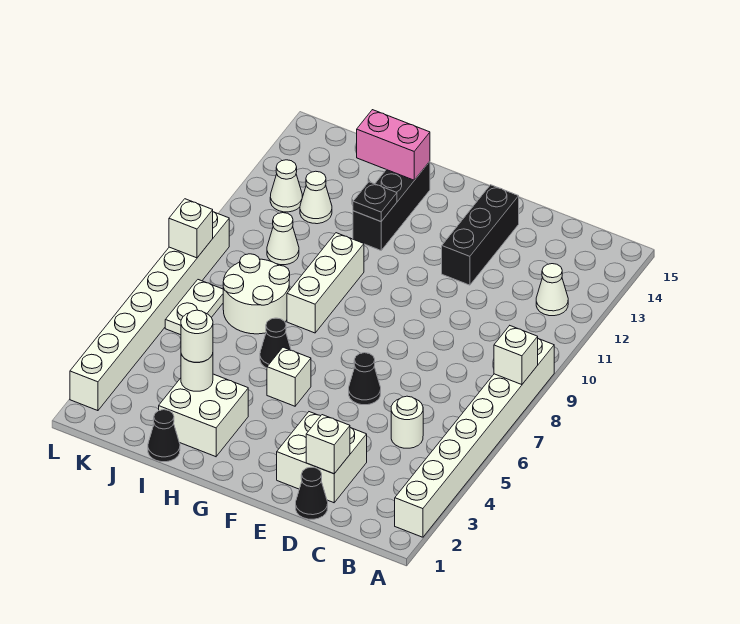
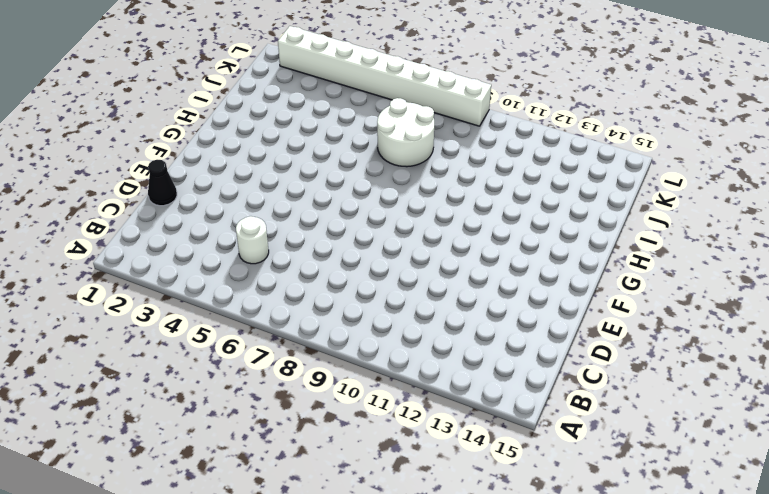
none -> white 1x8 brick [395,339,554,537]
none -> white 1x1 cone [536,264,568,316]
none -> white 2x2 brick [277,412,367,503]

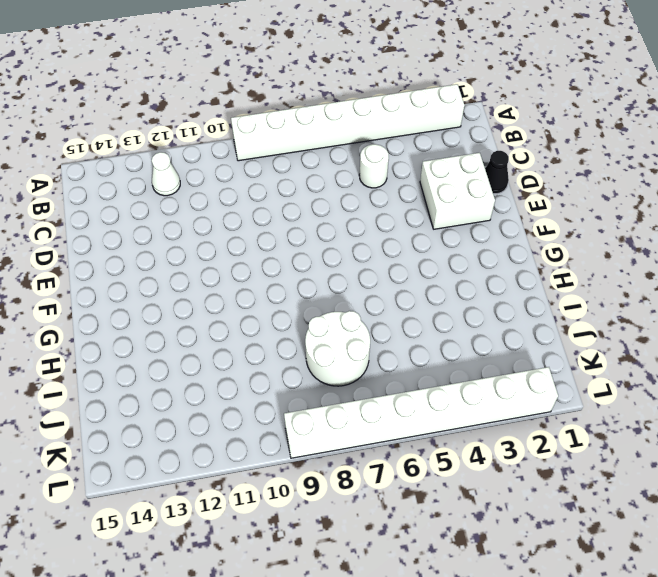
none -> black 1x1 cone [349,353,381,405]
none -> black 1x3 brick [442,185,519,285]
none -> white 1x1 brick [267,347,311,406]

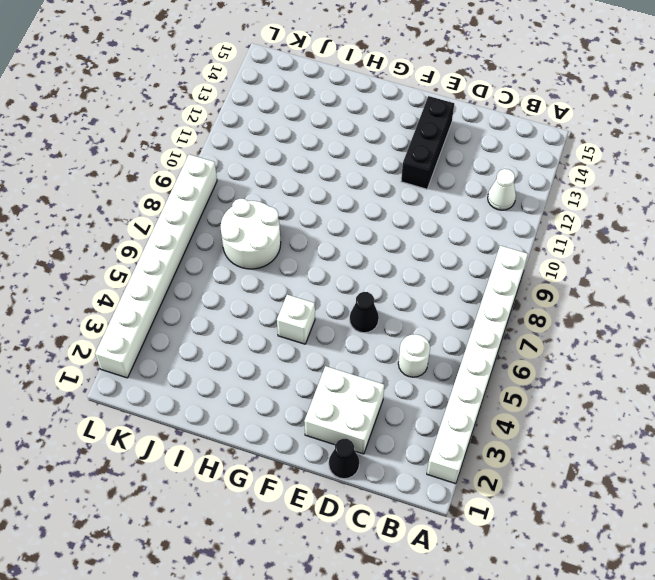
none -> white 2x2 brick [159,374,248,457]
none -> black 1x1 cone [260,318,291,368]
none -> white 1x3 brick [287,233,364,333]

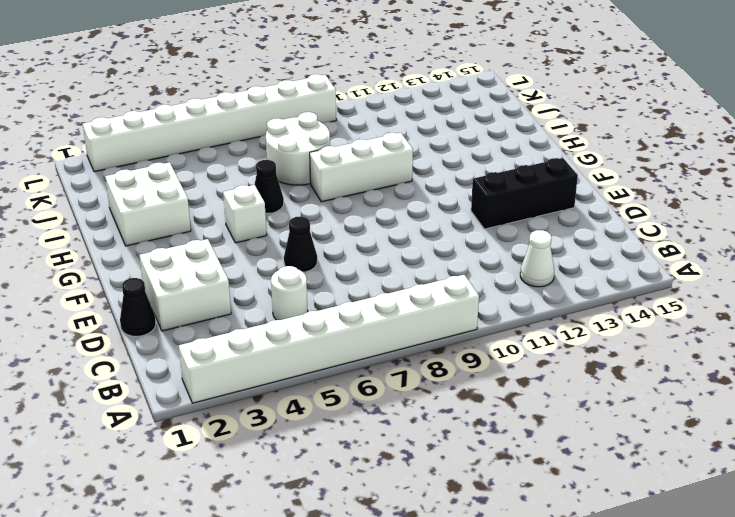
none -> black 1x3 brick [353,162,430,250]
none -> black 1x1 cone [148,410,180,462]
none -> white 1x1 cone [267,213,299,265]

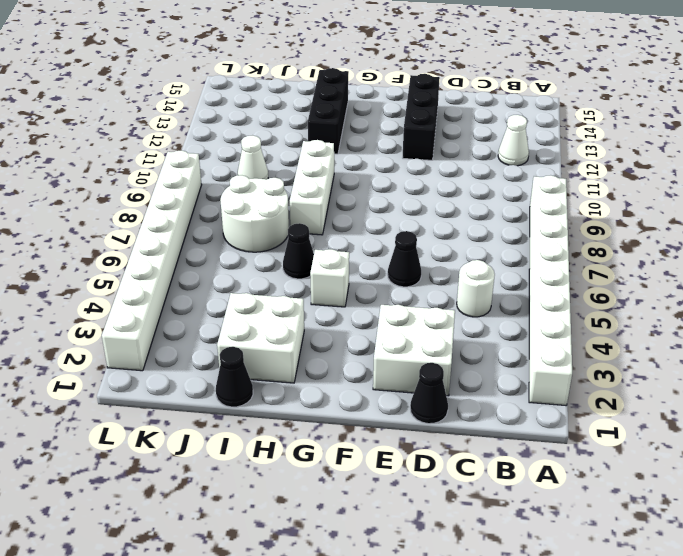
none -> white 1x1 cone [300,171,332,224]
none -> white 1x2 plate [165,280,223,335]
none -> white 1x1 cone [270,160,302,212]

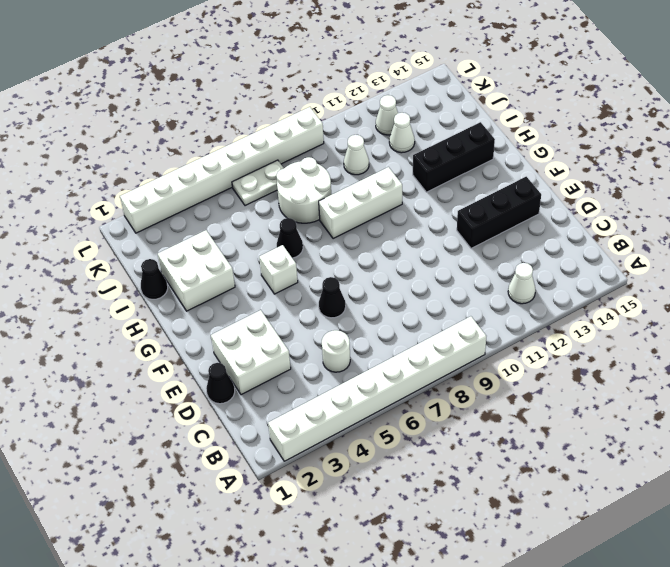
none -> white 1x1 brick [494,326,538,385]
none -> white 1x1 brick [306,415,350,474]
none -> black 1x1 plate [353,182,397,221]

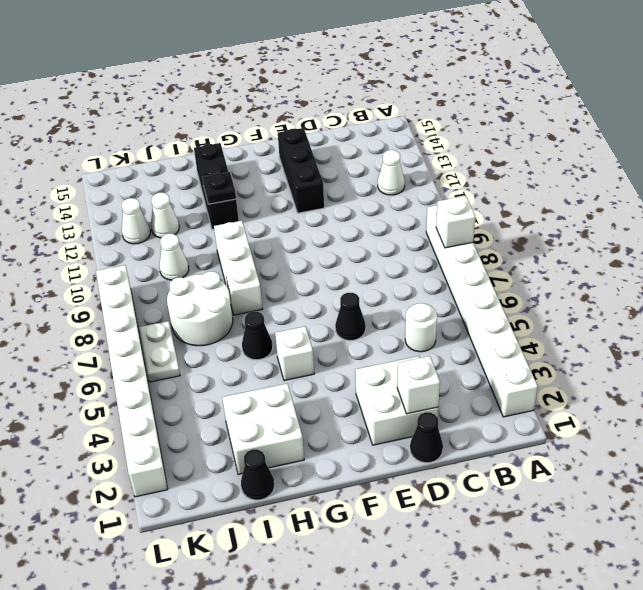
none -> pink 1x2 brick [357,110,430,180]
none -> white 1x1 round brick [181,354,213,391]
none -> white 1x1 brick [169,199,213,258]

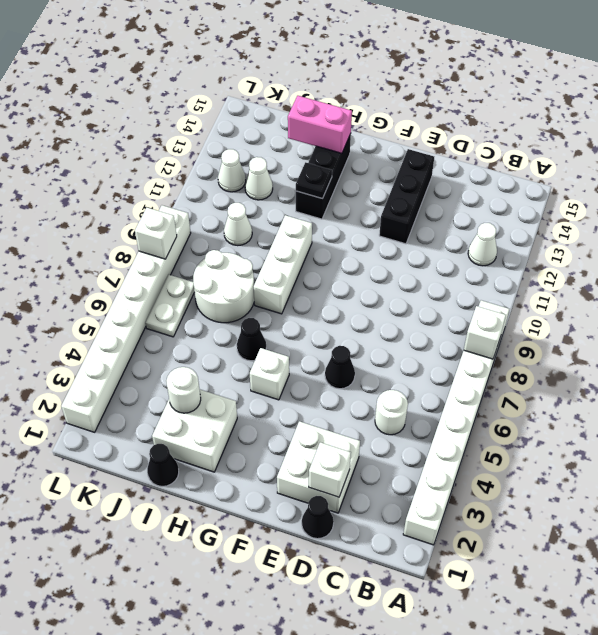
none -> white 1x1 round brick [181,310,213,362]

